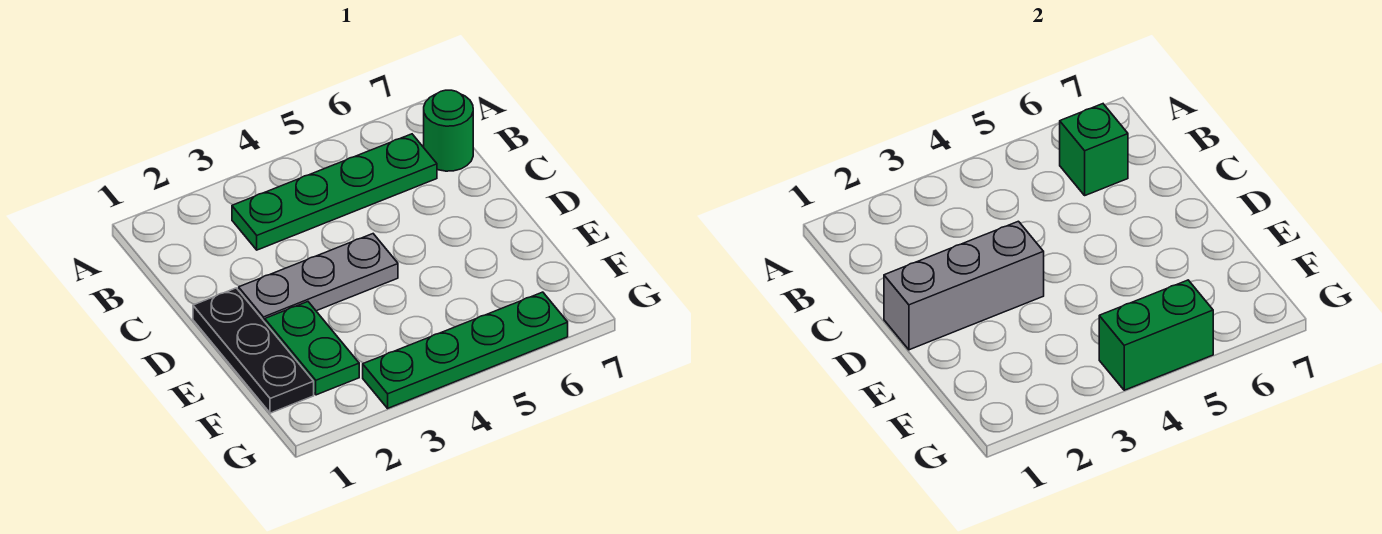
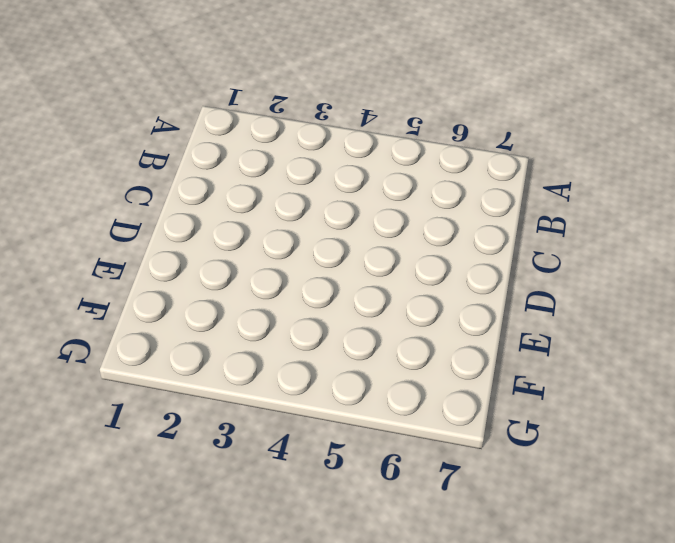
none -> green 1x4 plate [232,134,437,250]
none -> green 1x1 round brick [424,90,473,171]

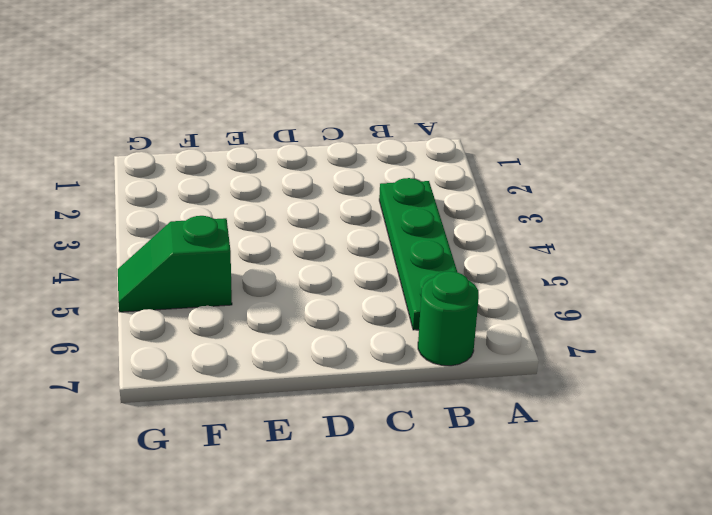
green 1x2 slope [118,216,232,312] -> green 1x4 plate [363,292,568,408]
none -> black 1x3 plate [193,288,314,413]
none -> grey 1x3 plate [239,234,398,322]

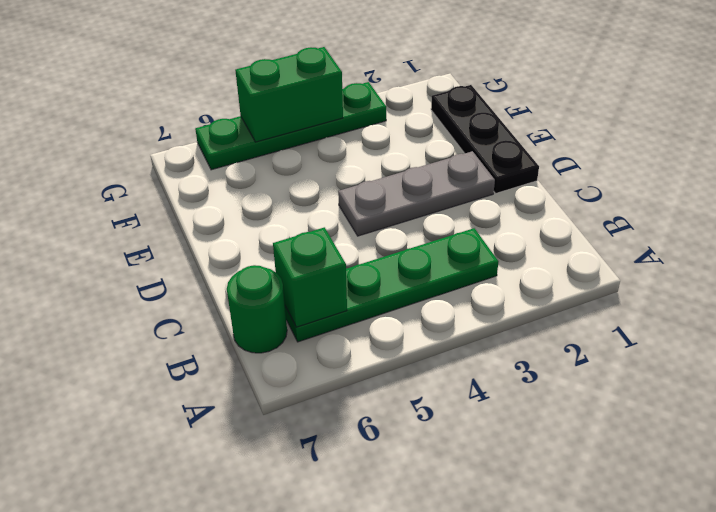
none -> green 1x2 plate [265,302,359,395]
none -> grey 1x3 brick [884,221,1044,350]

